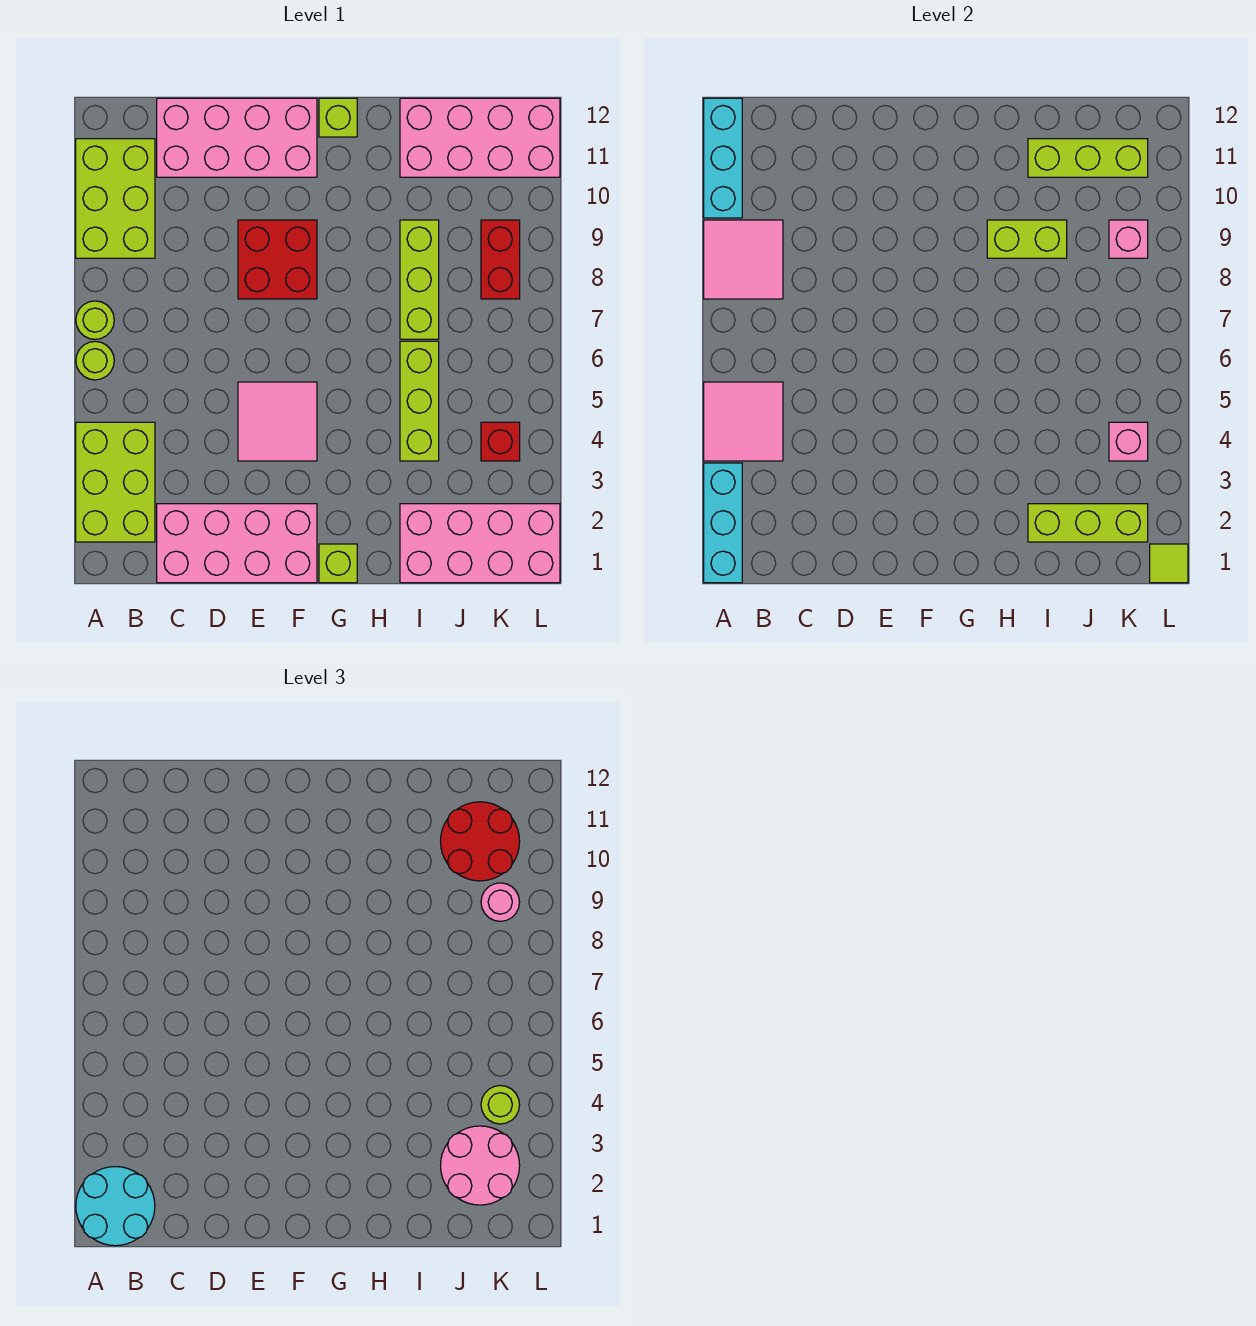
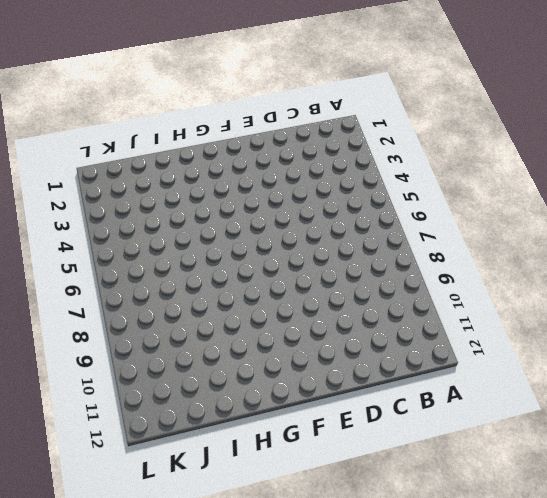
none -> lime 2x3 brick [76,422,155,542]
none -> lime 1x1 round brick [76,341,114,380]
none -> lime 1x1 round brick [76,301,114,339]
none -> lime 2x3 brick [76,139,155,258]

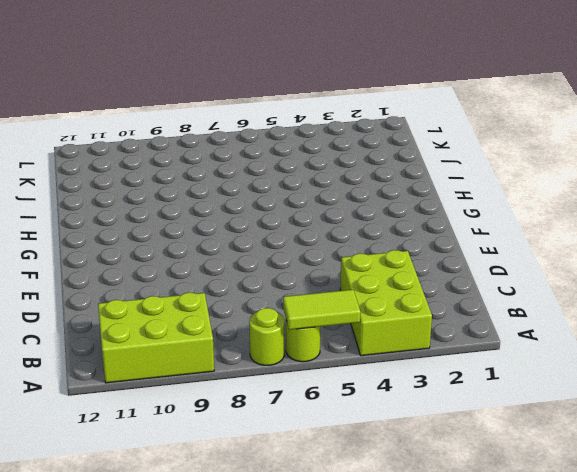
lime 2x3 brick [340,250,432,356] -> lime 2x3 brick turned to [76,422,155,542]
lime 1x2 tile [283,290,360,330] -> pink 2x2 tile [704,382,783,461]
none -> pink 2x4 brick [157,504,317,583]
none -> pink 2x4 brick [157,98,317,177]
none -> pink 2x2 tile [238,382,317,461]
none -> red 2x2 brick [238,220,317,299]

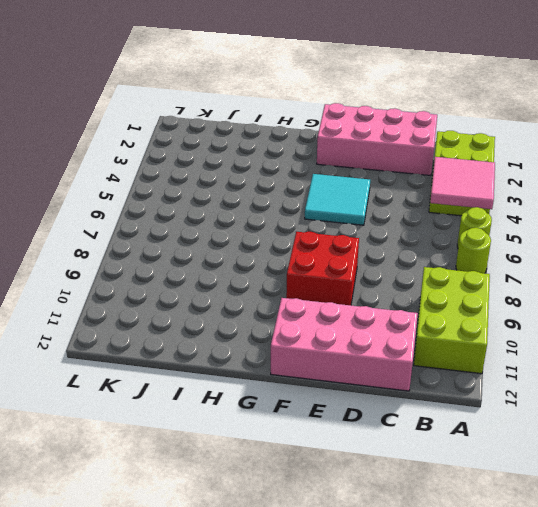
cyan 2x2 tile [305,174,370,225] -> pink 2x2 tile [238,382,317,461]
none -> lime 1x1 brick [319,544,357,583]
none -> lime 1x1 brick [319,98,357,137]
none -> pink 2x4 brick [400,504,560,583]
none -> lime 1x3 brick [400,341,439,461]

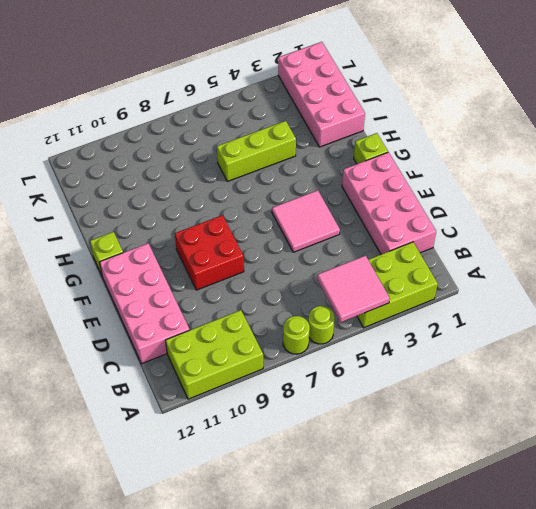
none -> lime 1x3 brick [400,220,439,339]
none -> pink 2x4 brick [400,98,560,177]
none -> red 1x1 brick [481,422,520,461]
none -> red 1x2 brick [481,220,520,299]

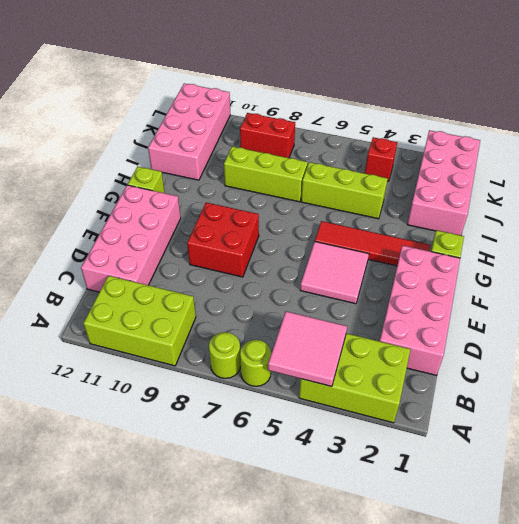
red 1x4 tile [315,221,431,266] -> none
none -> cyan 1x3 brick [704,463,742,583]
none -> pink 2x2 tile [704,220,783,299]
none -> cyan 1x3 brick [704,98,742,218]
none -> lime 1x2 brick [987,220,1067,258]

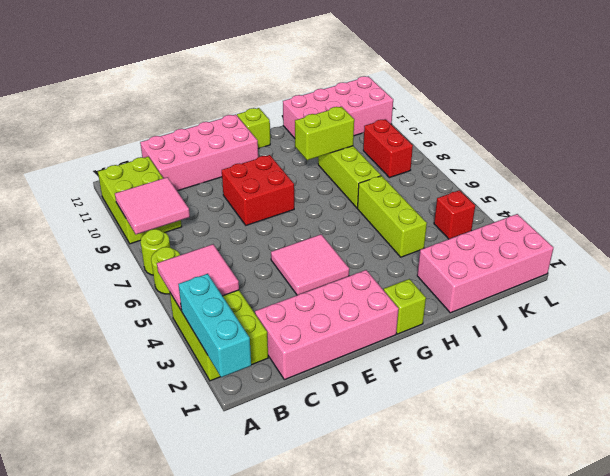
none -> cyan 1x3 brick [704,98,742,218]
none -> lime 1x3 brick [1028,504,1148,542]
none -> lime 1x3 brick [1028,139,1148,177]
none -> pink 1x1 brick [1109,422,1148,461]

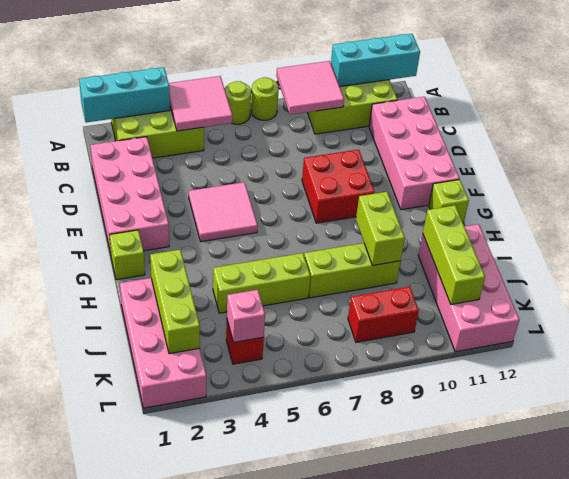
none -> pink 1x1 brick [1109,220,1148,258]
none -> lime 1x1 tile [1150,544,1188,583]
none -> cyan 2x2 round brick [76,1167,155,1246]
none -> pink 2x2 round brick [441,1126,520,1205]

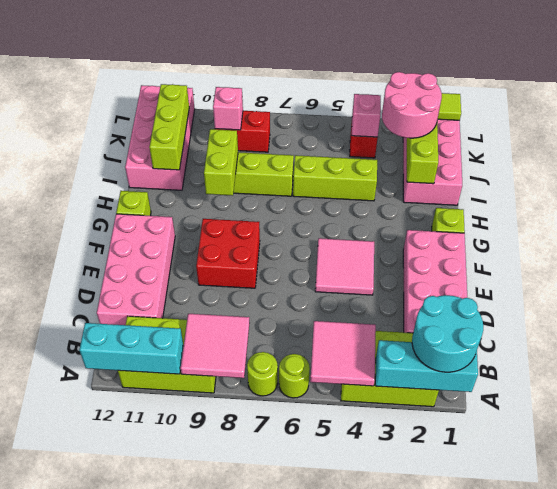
none -> red 2x2 round brick [441,802,520,881]
none -> lime 1x1 round brick [481,1086,520,1124]
none -> pink 1x1 round brick [481,883,520,921]

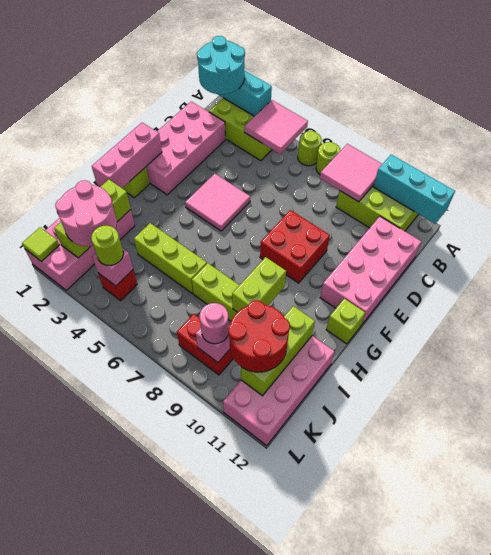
pink 1x3 brick [92,123,162,188] -> none

